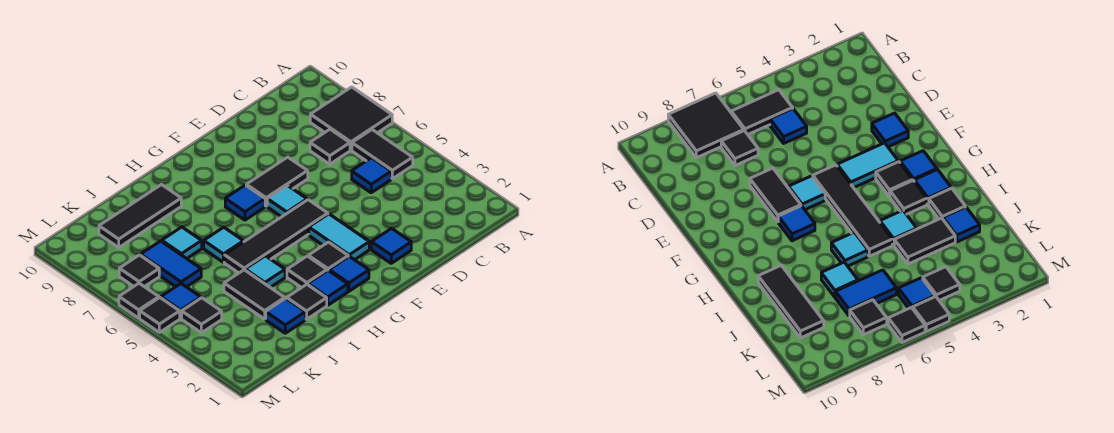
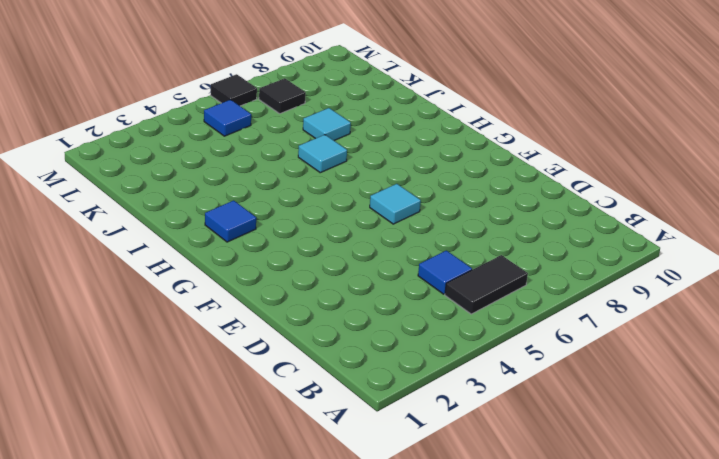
none -> black 2x2 tile [310,87,392,150]
none -> black 1x1 tile [310,129,350,164]
none -> blue 1x1 tile [371,228,411,263]

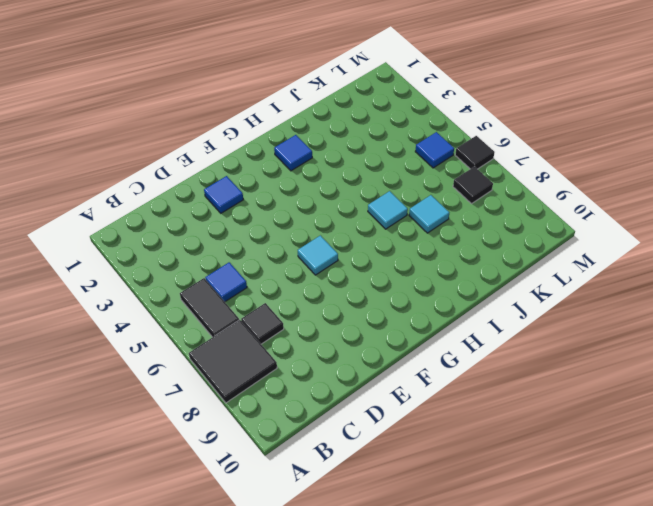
none -> black 1x2 tile [246,157,308,206]
none -> cyan 1x2 tile [309,214,369,260]
none -> black 1x4 tile [224,200,328,273]

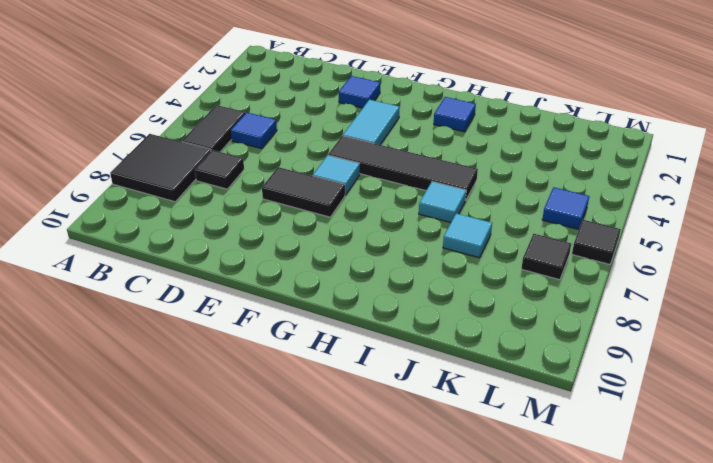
none -> blue 1x1 tile [329,256,369,291]
none -> black 1x1 tile [308,242,348,271]
none -> blue 1x1 tile [225,185,265,220]

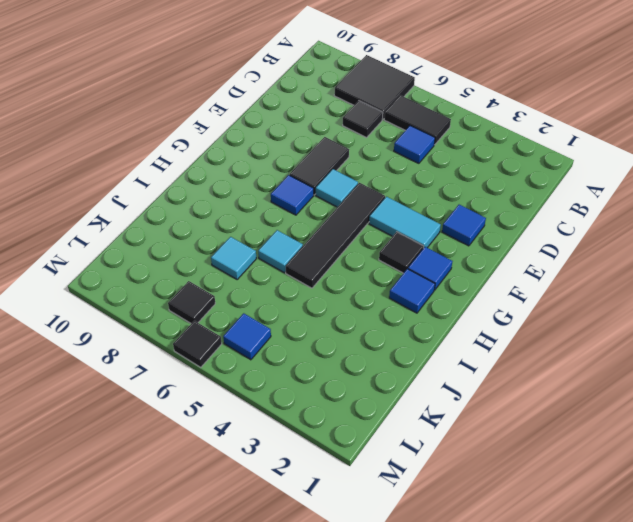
none -> black 1x1 tile [287,256,327,288]
none -> black 1x1 tile [287,284,327,319]
none -> cyan 1x1 tile [245,256,285,287]

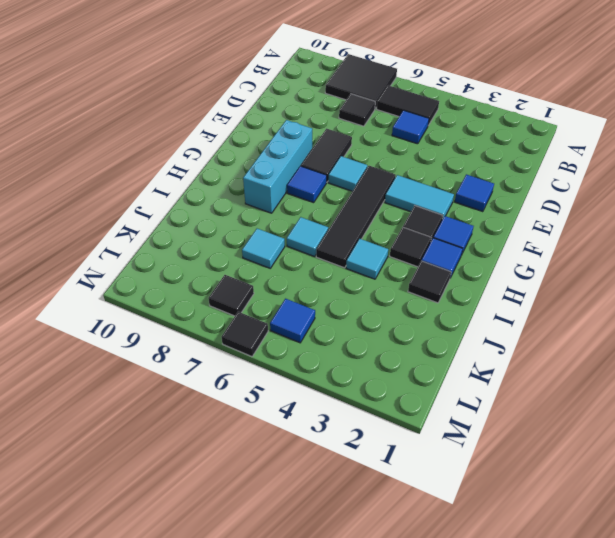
cyan 1x3 brick [243,120,312,213] -> none
none -> black 1x3 tile [99,185,181,247]
none -> blue 1x1 tile [266,298,306,333]
none -> black 1x2 tile [224,270,285,319]

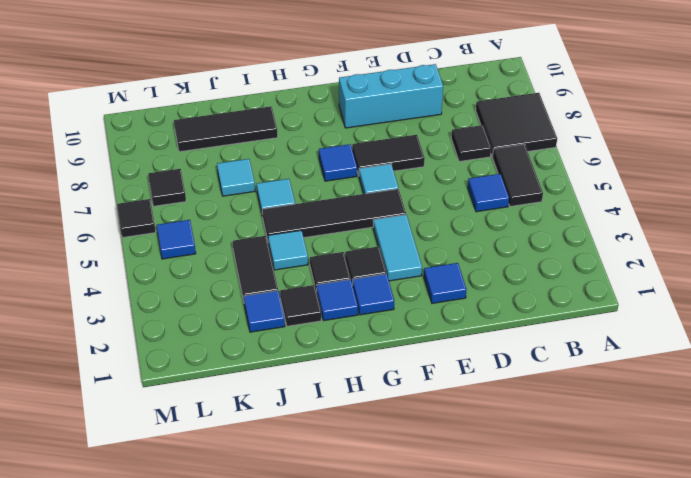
cyan 1x3 brick [339,64,443,128] -> none
none -> blue 1x2 tile [141,241,201,287]
none -> black 1x1 tile [182,298,222,333]
none -> black 1x1 tile [140,298,180,332]

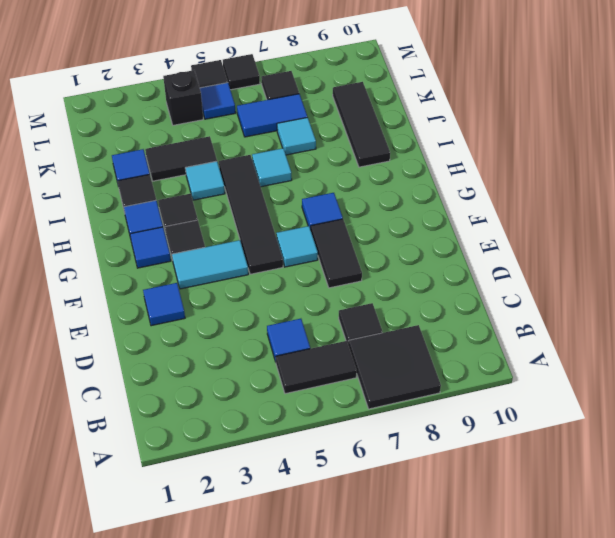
black 1x1 brick [163,70,203,125] -> black 1x1 tile [182,298,222,333]

